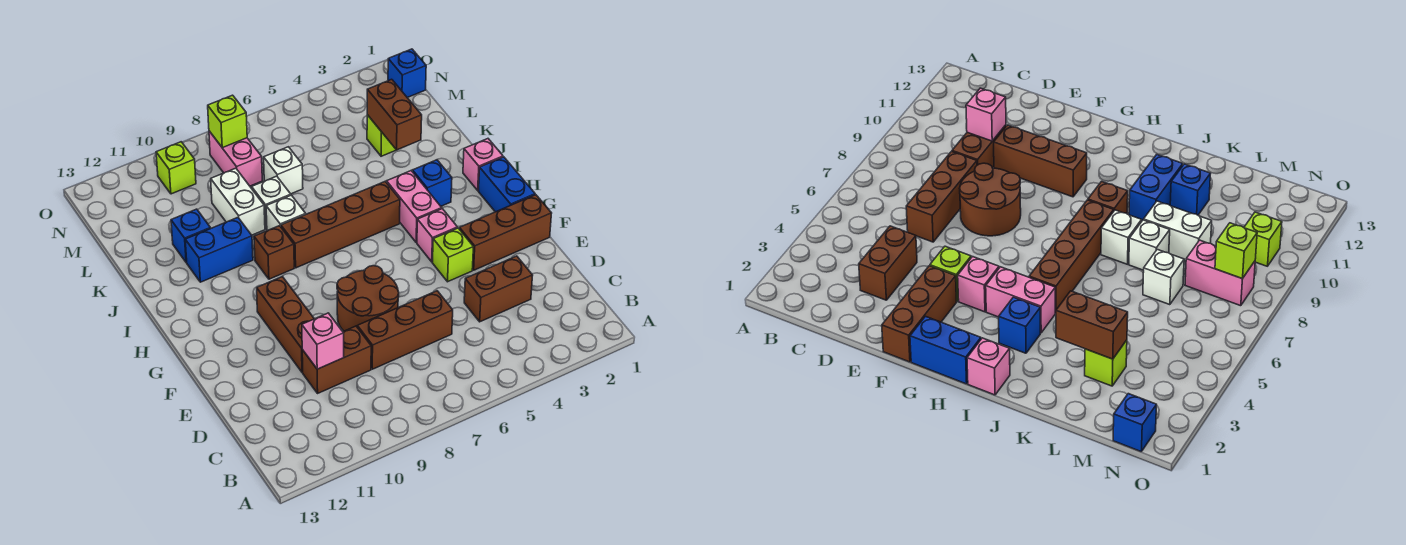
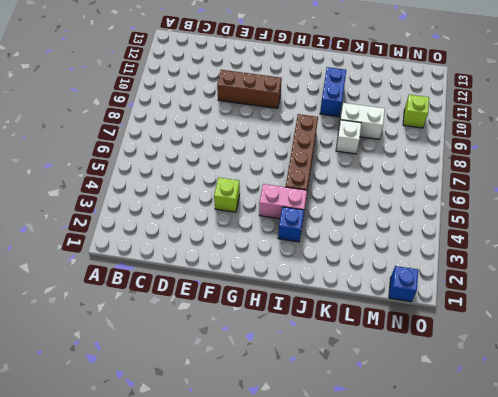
none -> brown 1x2 brick [464,256,533,322]
none -> brown 1x3 brick [357,291,453,369]
none -> brown 1x2 brick [302,326,371,393]

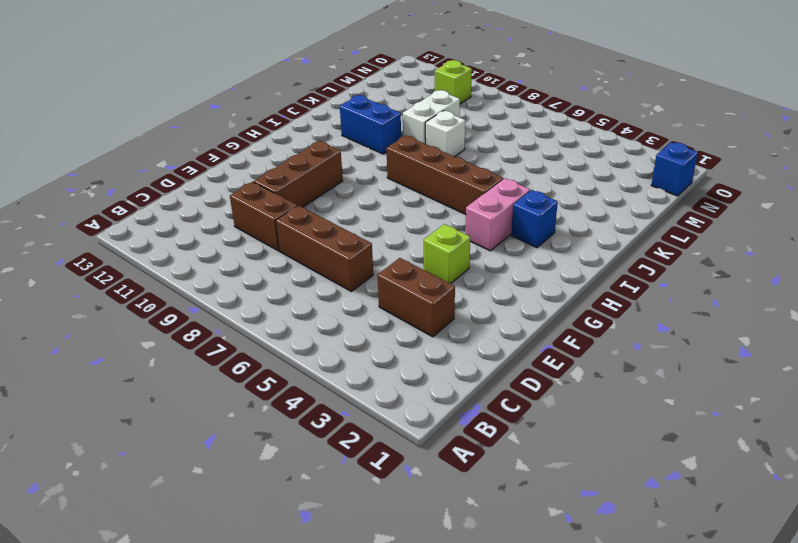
none -> brown 2x2 round brick [337,266,399,331]
none -> brown 1x3 brick [459,195,552,270]
none -> blue 1x2 brick [478,157,535,212]

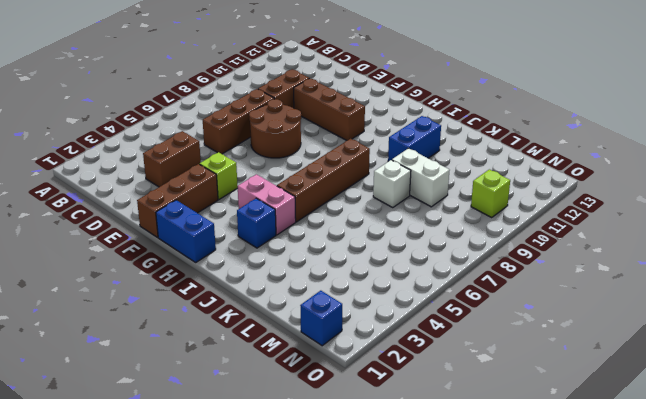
none -> pink 1x1 brick [417,209,457,262]
none -> pink 1x1 brick [463,139,503,190]
none -> brown 1x1 brick [254,226,294,279]

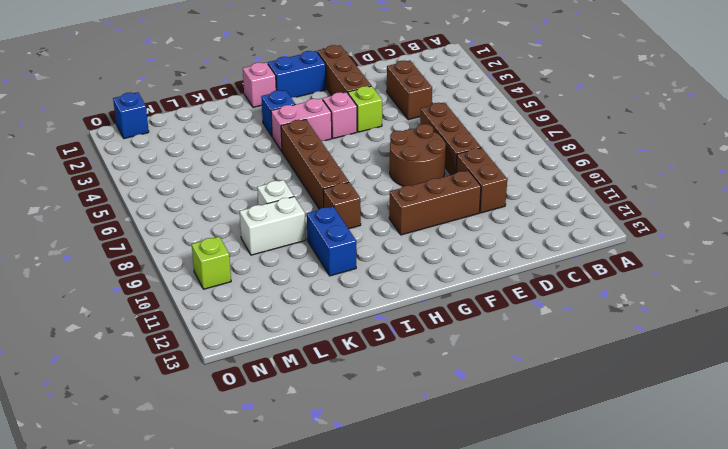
none -> white 1x1 brick [266,195,306,231]
none -> blue 1x1 brick [171,209,211,263]
none -> lime 1x1 brick [367,115,396,156]

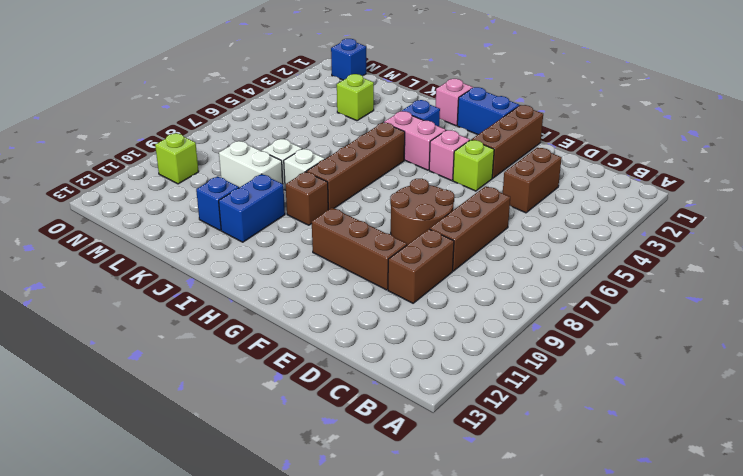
none -> white 1x1 brick [264,147,303,194]
none -> pink 1x2 brick [209,131,262,186]
none -> pink 1x1 brick [302,313,344,369]

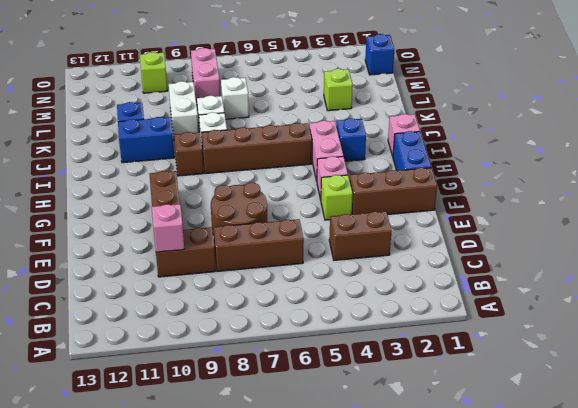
none -> brown 1x2 brick [367,79,422,150]
none -> lime 1x1 brick [208,95,247,148]

